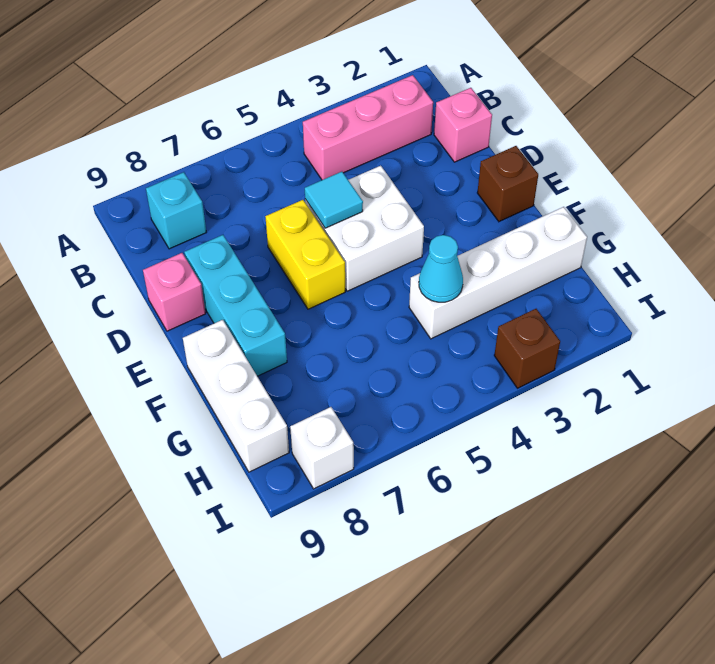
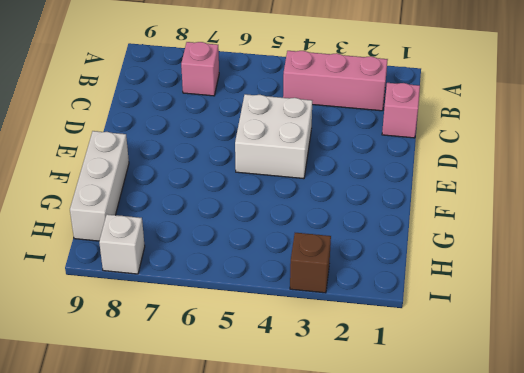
pink 1x1 brick [181,42,219,96] -> pink 1x1 brick moved to [143,253,206,331]
none -> cyan 1x1 brick [146,172,206,249]
none -> yellow 1x2 brick [265,200,345,309]
none -> cyan 1x3 brick [184,235,287,376]

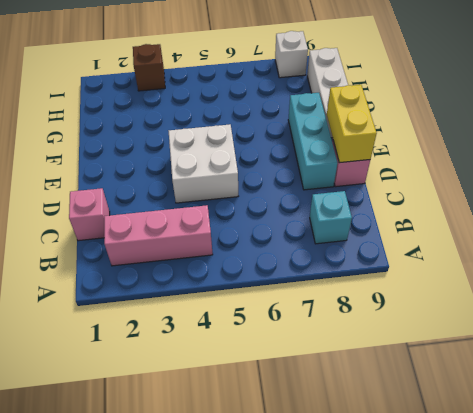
yellow 1x2 brick [327,85,377,163] -> yellow 1x2 brick moved to [265,200,345,309]
none -> brown 1x1 brick [477,146,538,222]
none -> white 1x4 brick [409,207,587,339]
none -> cyan 1x1 tile [305,172,363,228]

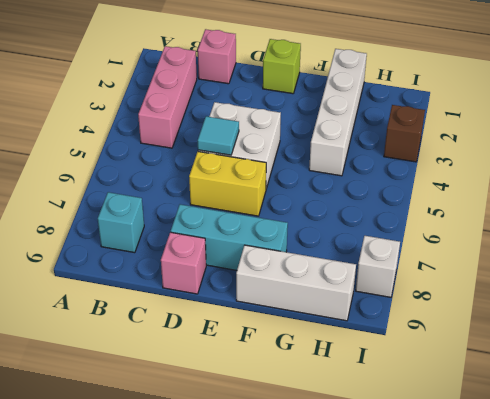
lime 1x1 brick [263,39,301,94] -> brown 1x1 brick [477,146,538,222]
none -> cyan 1x1 cone [419,235,463,302]

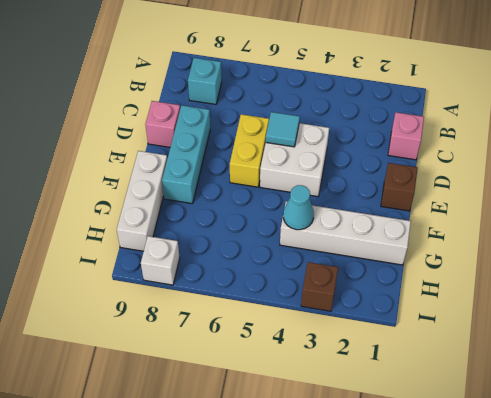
none -> pink 1x3 brick [303,75,433,180]

